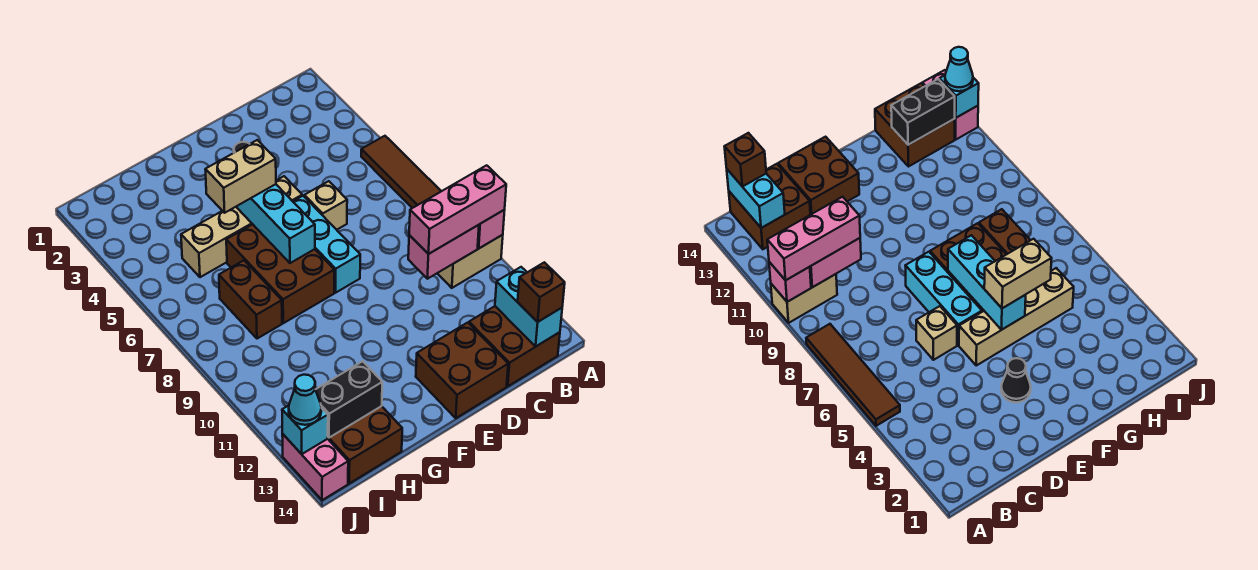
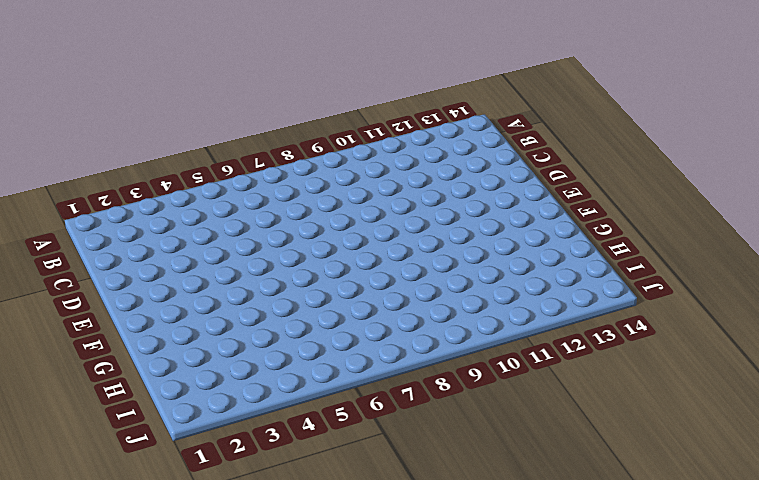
none -> brown 1x4 tile [361,136,441,208]
none -> tan 1x2 brick [437,235,503,288]
none -> brown 2x2 brick [469,306,560,386]

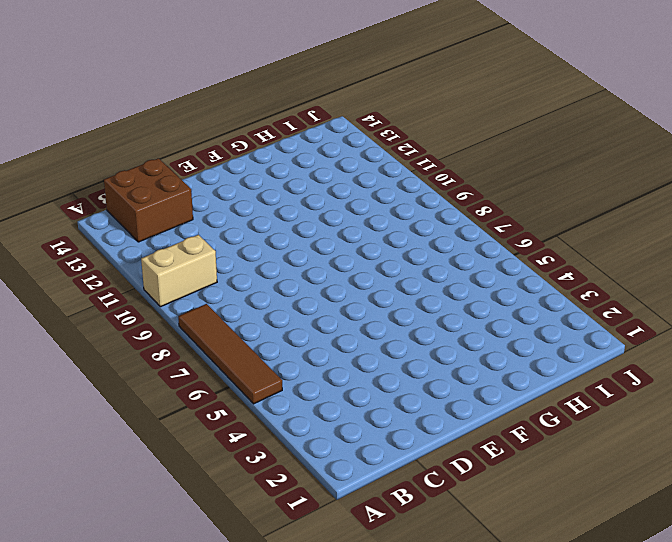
none -> tan 1x1 brick [304,181,347,230]
none -> brown 2x2 brick [416,323,508,418]
none -> black 1x1 cone [1001,358,1031,402]

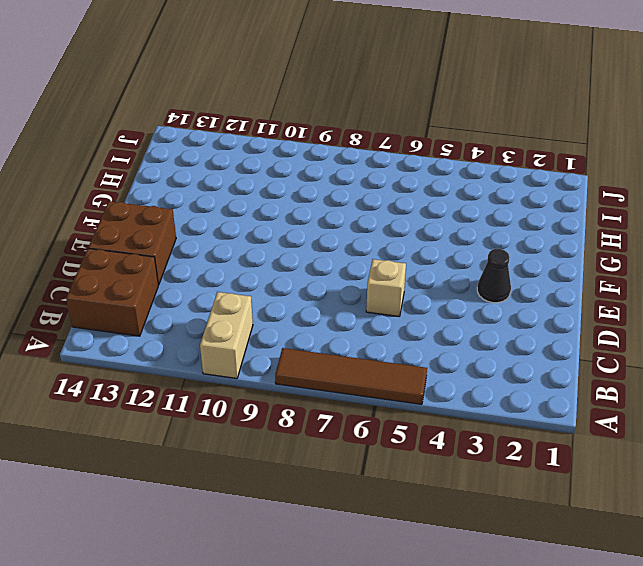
none -> tan 1x4 brick [181,176,302,277]
none -> cyan 1x3 brick [293,196,360,293]
none -> brown 2x3 brick [226,224,334,323]

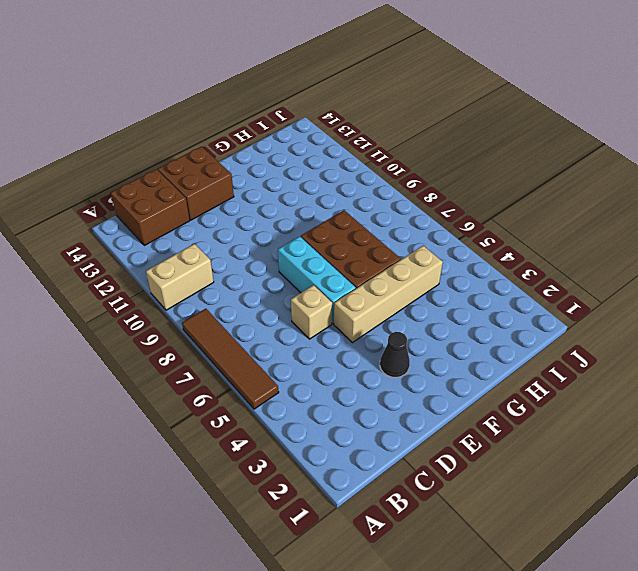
none -> brown 1x2 brick [219,260,282,339]
none -> brown 2x2 brick [328,406,402,483]
none -> pink 1x2 brick [282,434,348,500]

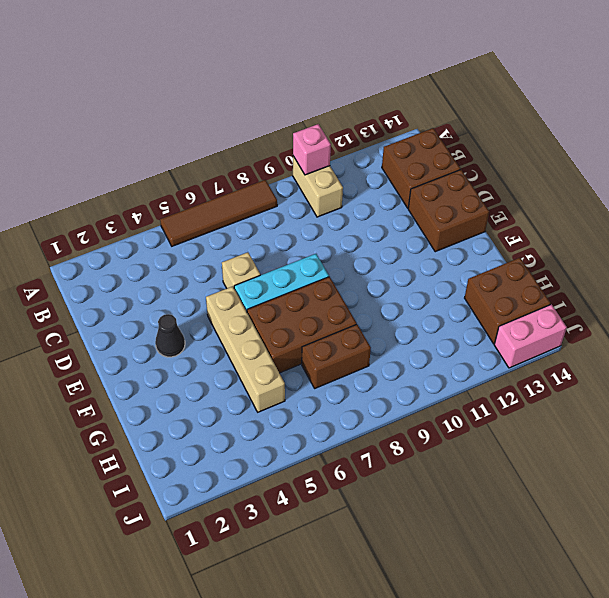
none -> pink 1x2 brick [408,225,479,279]
none -> cyan 1x2 brick [495,267,562,347]
none -> cyan 1x3 brick [236,184,315,263]

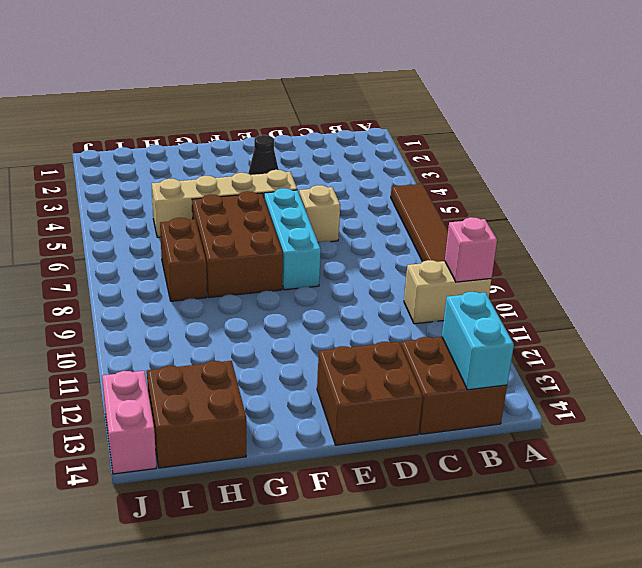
none -> pink 1x2 brick [408,225,479,279]
none -> cyan 1x3 brick [236,184,315,263]
none -> black 1x2 brick [316,361,382,438]

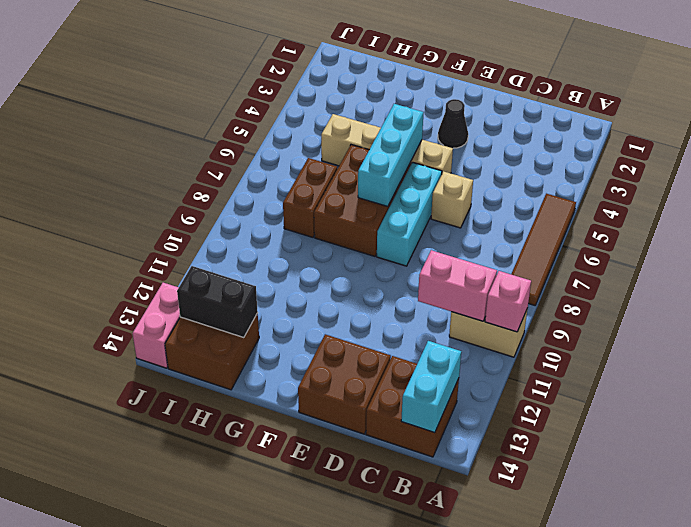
none -> cyan 1x1 brick [282,405,328,454]
none -> pink 1x3 brick [409,165,506,254]
none -> brown 1x1 brick [518,262,565,322]

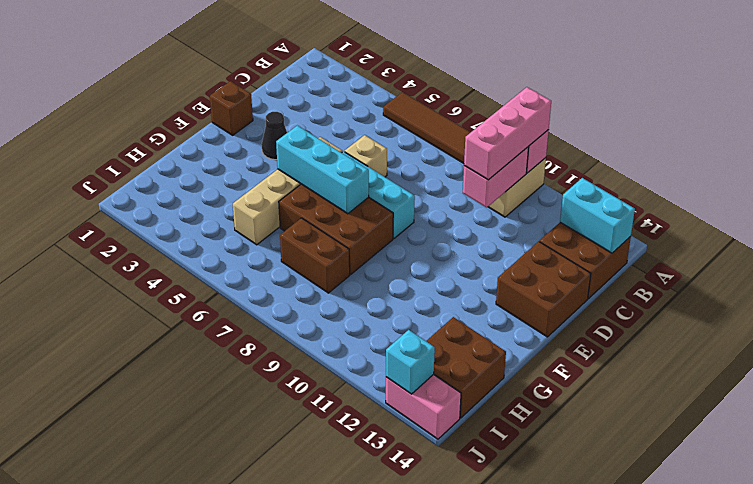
brown 1x1 brick [210,81,253,135] -> brown 1x1 brick moved to [518,262,565,322]
none -> black 1x2 brick [316,361,382,438]
none -> tan 1x2 brick [205,140,276,213]
none -> cyan 1x1 cone [289,375,321,425]

